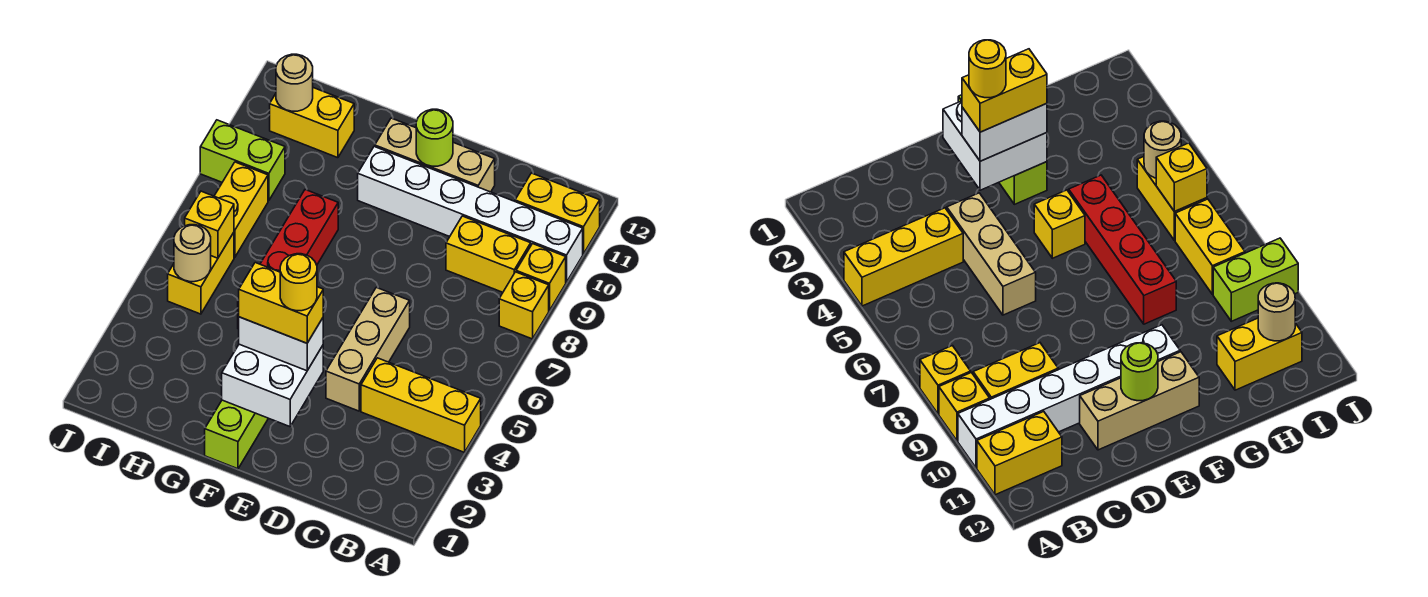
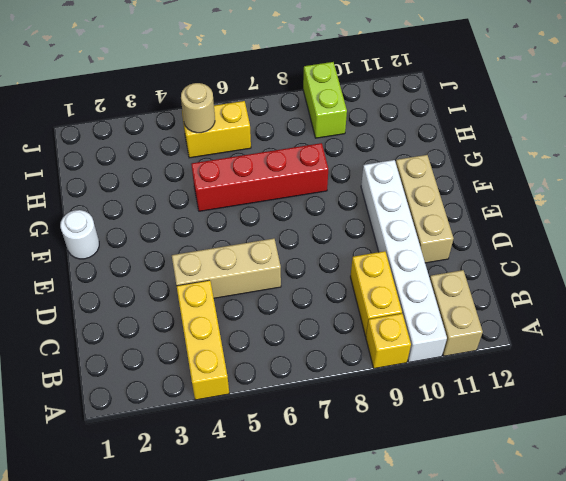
tan 1x2 brick [430,270,483,356] -> yellow 1x2 brick [515,173,600,254]
white 1x1 round brick [60,210,99,259] -> lime 1x3 brick [205,400,268,469]
none -> yellow 1x1 brick [499,272,549,339]
none -> yellow 1x1 brick [1034,190,1085,258]
none -> yellow 1x2 brick [270,88,354,158]

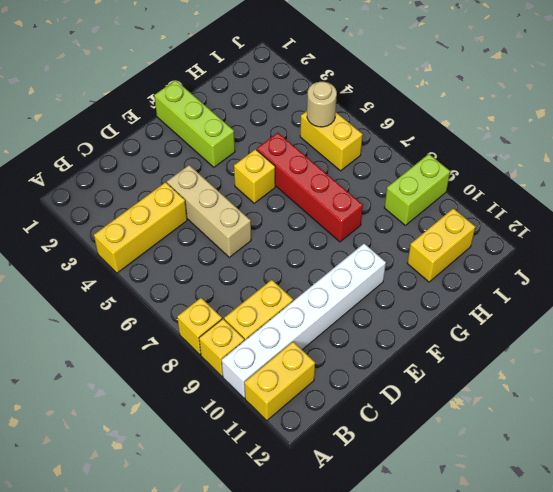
none -> tan 1x3 brick [375,118,495,192]
none -> yellow 1x2 brick [215,162,268,257]
none -> white 2x2 brick [222,344,323,427]

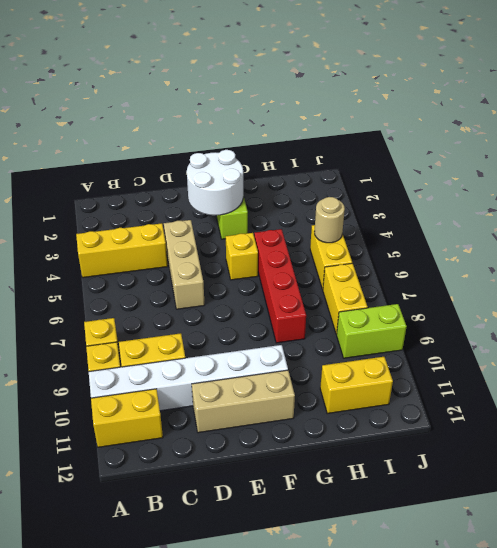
white 2x2 round brick [187,150,243,215] -> white 2x2 brick [222,344,323,427]
none -> lime 1x1 round brick [416,109,453,166]
none -> yellow 1x1 brick [185,191,234,258]
none -> tan 1x1 round brick [276,54,313,111]

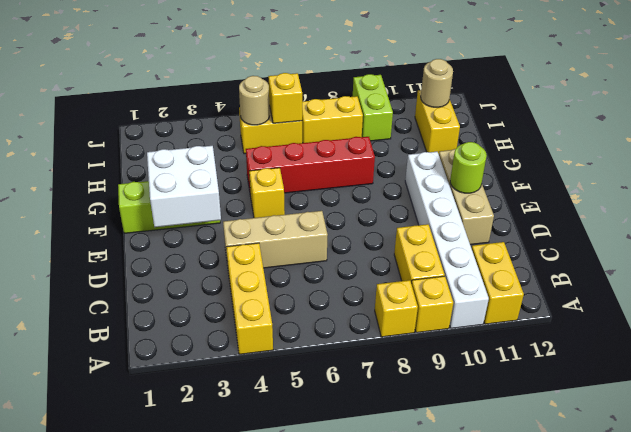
none -> white 1x2 brick [239,317,323,371]
none -> yellow 1x2 brick [239,263,323,343]
none -> yellow 1x1 round brick [280,254,317,311]

